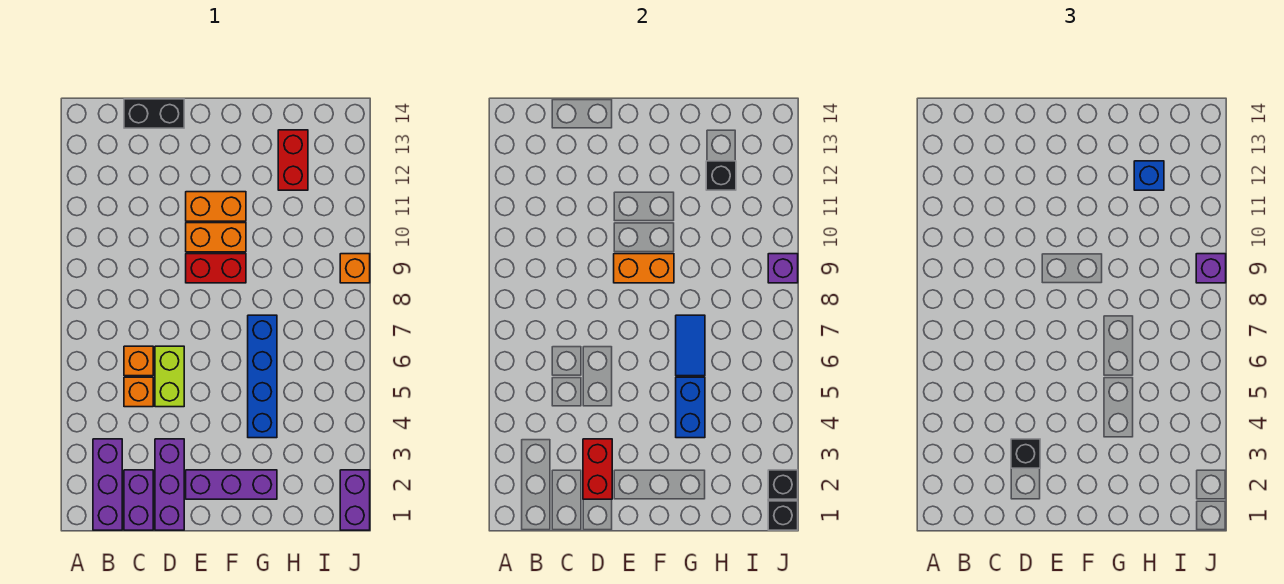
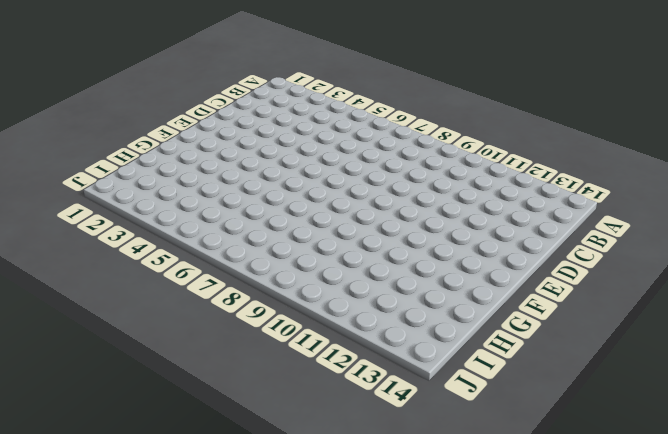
none -> purple 1x3 brick [93,439,122,530]
none -> purple 1x2 brick [124,470,153,530]
none -> orange 1x1 brick [124,377,153,407]

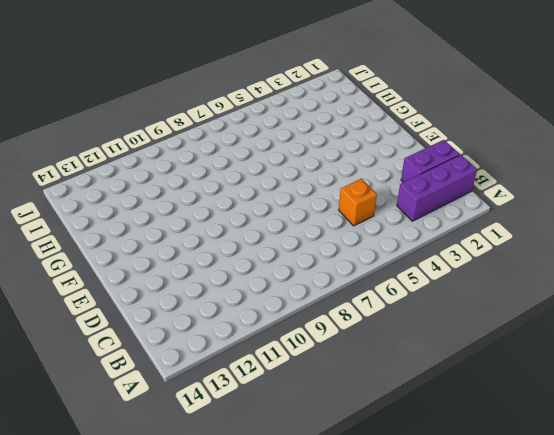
none -> orange 1x1 brick [124,346,153,376]
none -> black 1x2 brick [124,99,184,128]
none -> purple 1x3 brick [155,439,184,530]

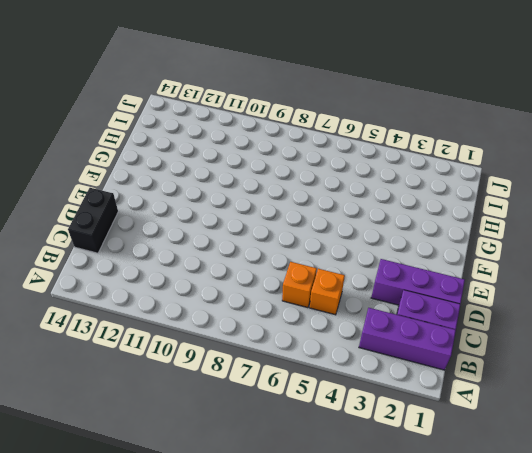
none -> lime 1x2 brick [155,346,184,407]
none -> purple 1x3 brick [186,470,277,499]
none -> red 1x2 brick [186,254,246,283]

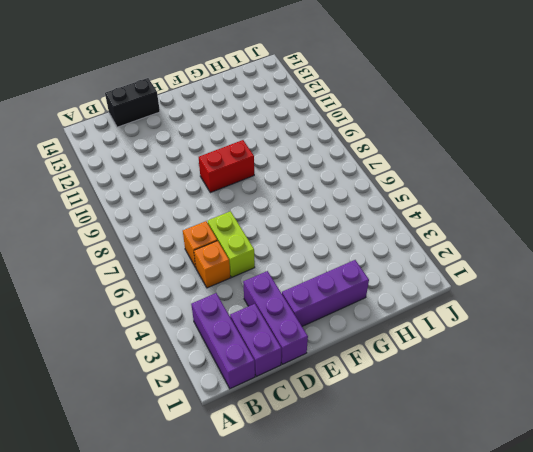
none -> orange 1x2 brick [186,223,246,252]
none -> orange 1x2 brick [186,192,246,221]
none -> blue 1x4 brick [248,315,277,438]

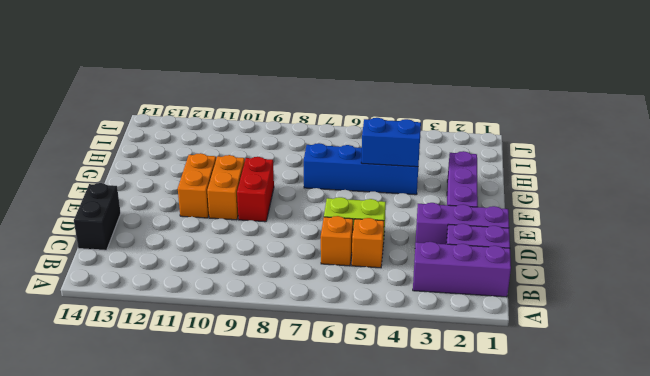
none -> red 1x2 brick [278,130,308,190]
none -> purple 1x2 brick [340,470,370,530]
none -> orange 1x1 brick [340,254,370,283]

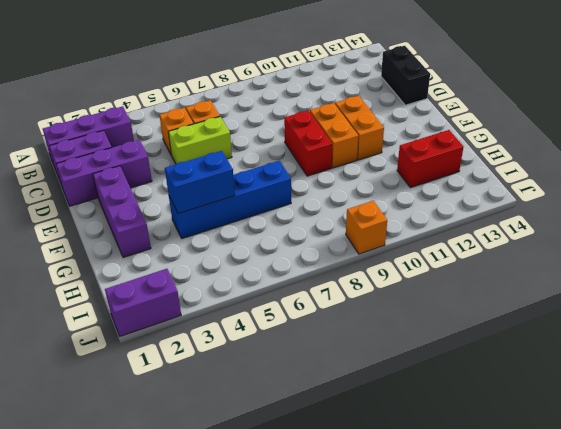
none -> red 1x2 brick [583,439,612,499]
none -> orange 1x2 brick [614,254,674,283]
none -> blue 1x2 tile [676,315,705,376]

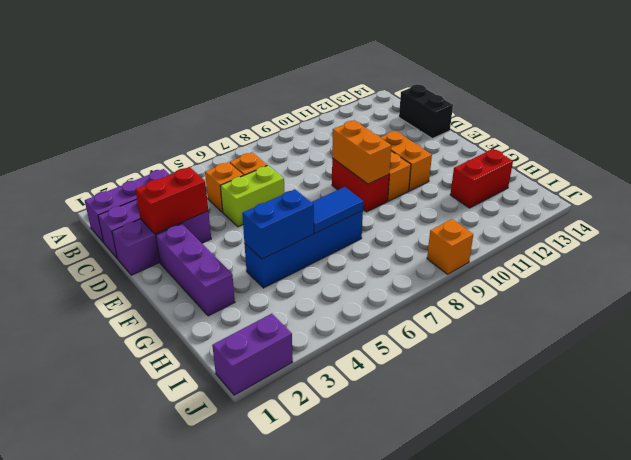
none -> black 1x1 brick [706,161,736,190]
none -> black 1x1 brick [768,501,798,530]
none -> black 1x1 brick [768,470,798,499]

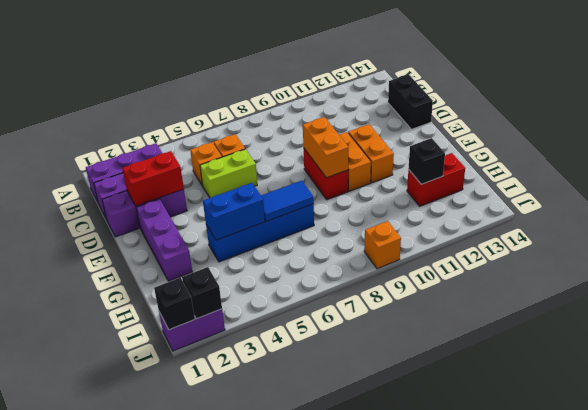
none -> purple 1x1 brick [768,254,798,283]
none -> black 1x1 brick [1011,439,1040,468]
none -> blue 1x1 brick [1134,161,1164,190]

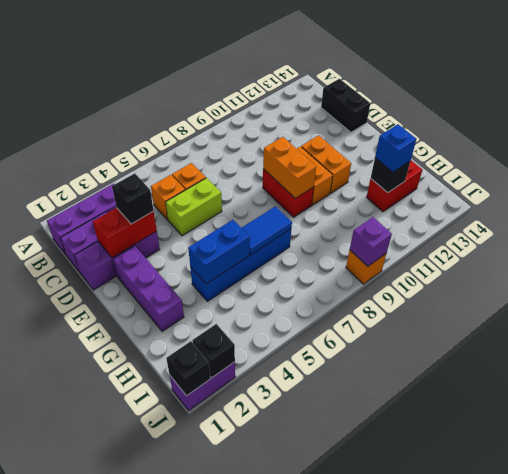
none -> purple 1x1 brick [1196,254,1226,283]

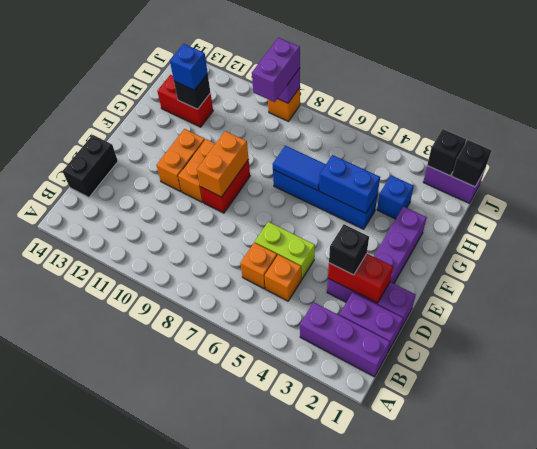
blue 1x1 brick [377,175,414,219] -> none
purple 1x2 brick [252,38,300,102] -> purple 1x1 brick [1196,254,1226,283]

